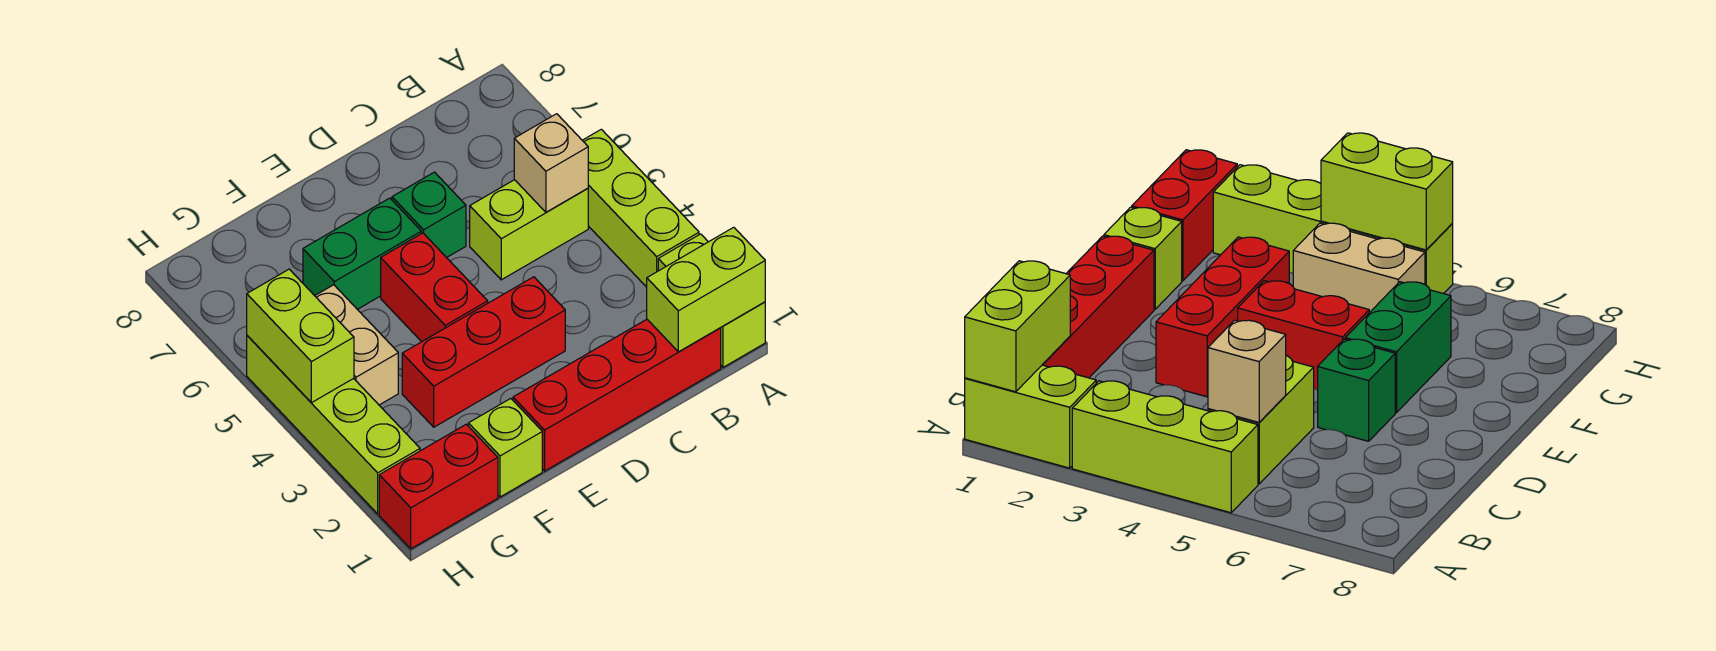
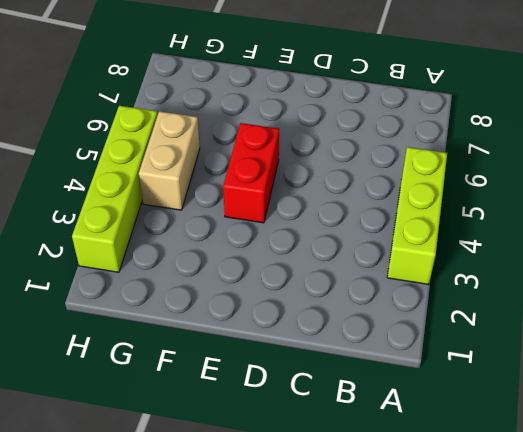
none -> lime 1x2 brick [658,234,765,367]
none -> red 1x4 brick [513,319,721,471]
none -> lime 1x2 brick [470,180,588,280]

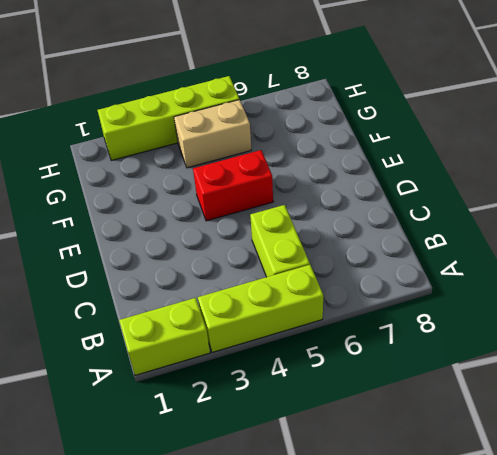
none -> red 1x4 brick [513,319,721,471]
none -> red 1x3 brick [402,277,565,427]
none -> green 1x1 brick [392,172,466,258]

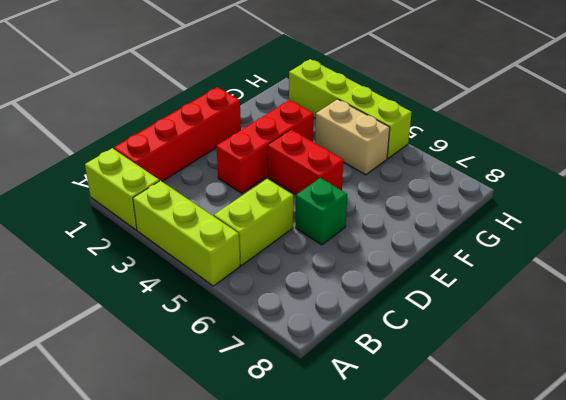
none -> green 1x2 brick [303,198,421,309]
none -> lime 1x1 brick [468,398,542,497]
none -> red 1x2 brick [379,424,498,549]

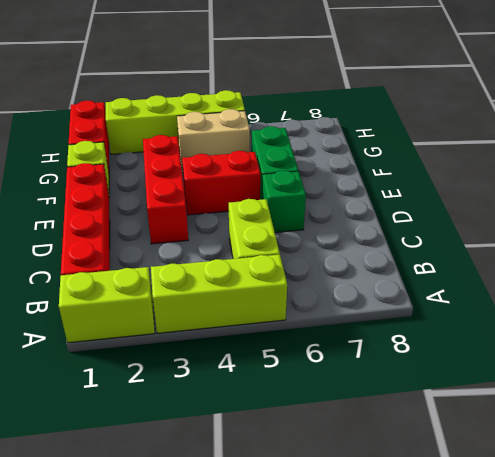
none -> lime 1x2 brick [647,227,765,352]
none -> tan 1x1 brick [514,114,588,212]
none -> lime 1x2 brick [247,269,354,403]

